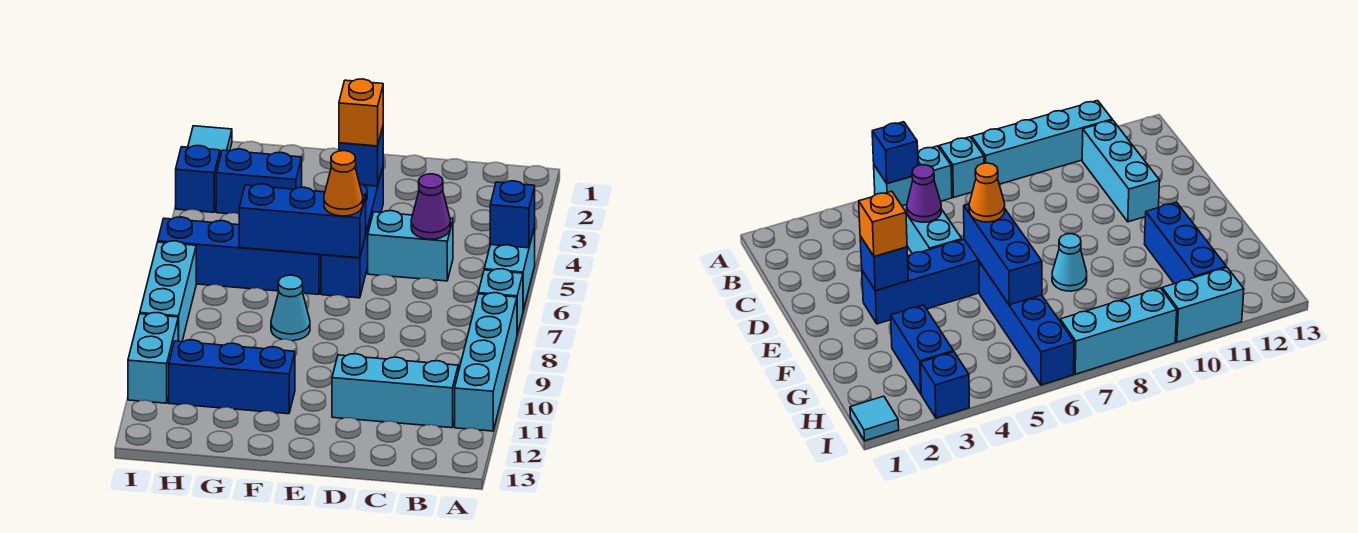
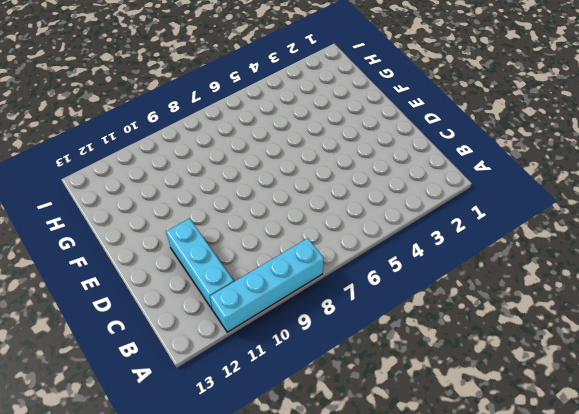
none -> cyan 1x2 brick [484,227,535,310]
none -> cyan 1x1 brick [478,269,523,334]
none -> cyan 1x2 brick [368,211,453,281]

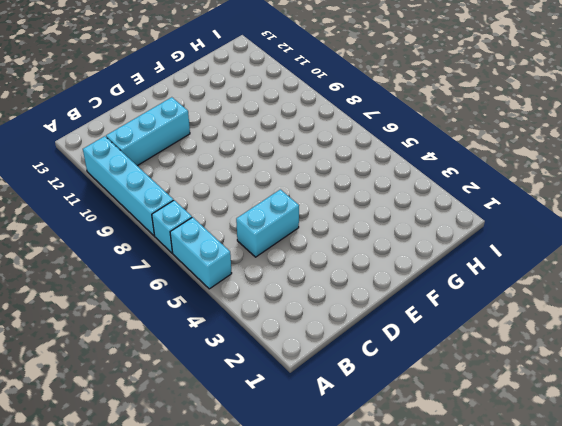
none -> blue 1x4 brick [321,167,383,298]
none -> blue 1x4 brick [158,217,321,294]
none -> cyan 1x1 cone [271,275,310,341]

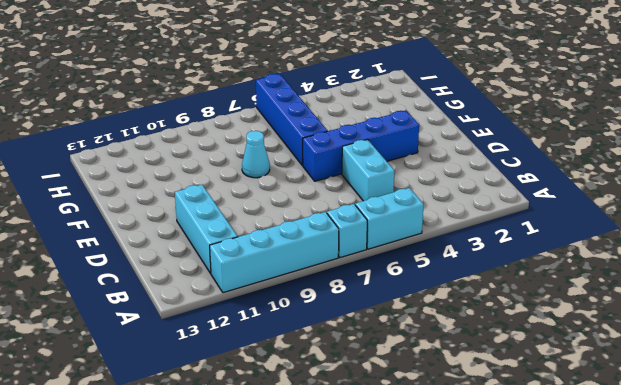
none -> blue 1x3 brick [169,340,295,414]
none -> blue 1x2 brick [216,149,302,214]
none -> cyan 1x1 tile [188,126,232,156]

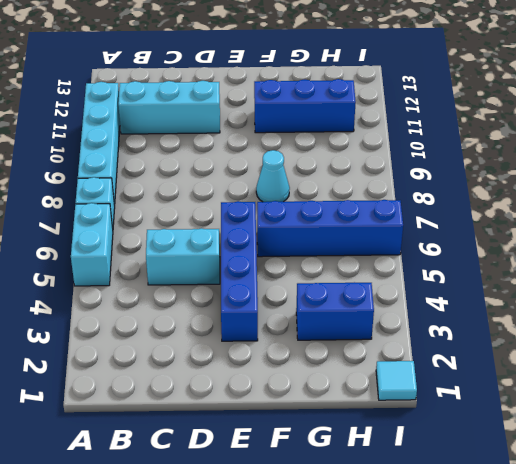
none -> blue 1x1 brick [176,146,220,212]
none -> cyan 1x3 brick [140,241,196,342]
none -> cyan 1x2 brick [128,313,178,403]

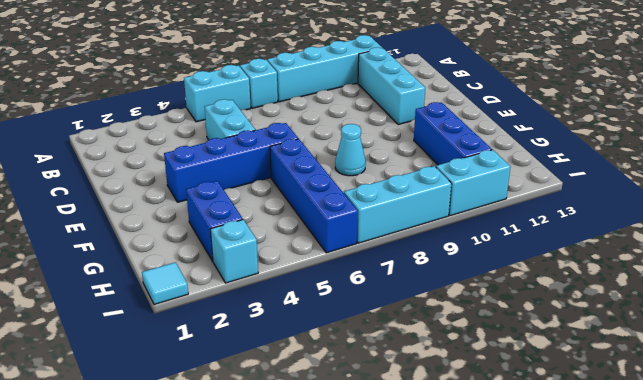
cyan 1x1 brick [210,220,258,283] -> blue 1x1 brick [176,146,220,212]
none -> blue 1x1 brick [490,181,535,248]
none -> purple 1x1 cone [411,174,450,239]
none -> blue 1x1 brick [339,127,383,186]

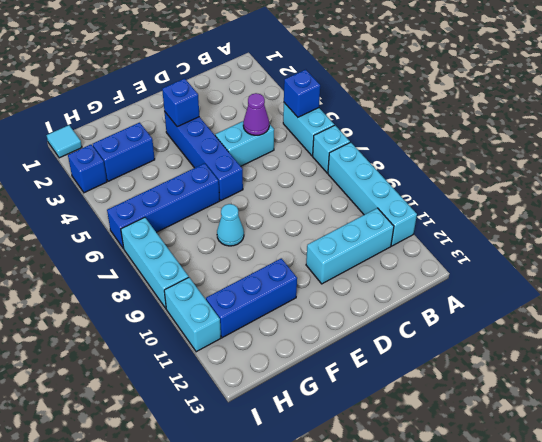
none -> blue 1x3 brick [239,184,366,258]
none -> orange 1x1 brick [339,79,383,146]
none -> orange 1x1 cone [324,151,363,216]

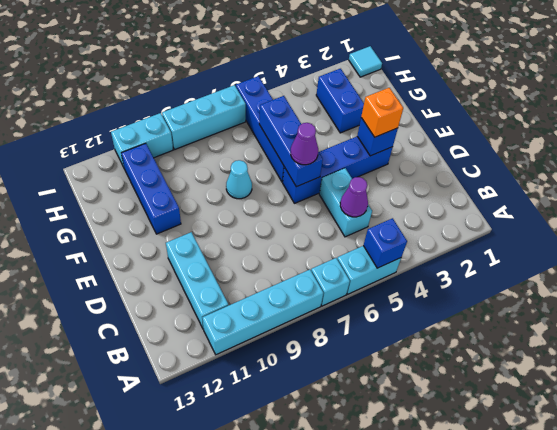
purple 1x1 cone [291,123,318,165] -> orange 1x1 cone [324,151,363,216]
none -> blue 1x1 brick [176,146,220,212]

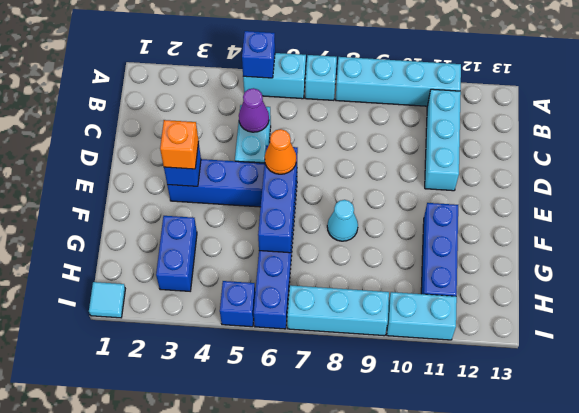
blue 1x1 brick [220,281,255,327] -> blue 1x1 brick moved to [176,146,220,212]

